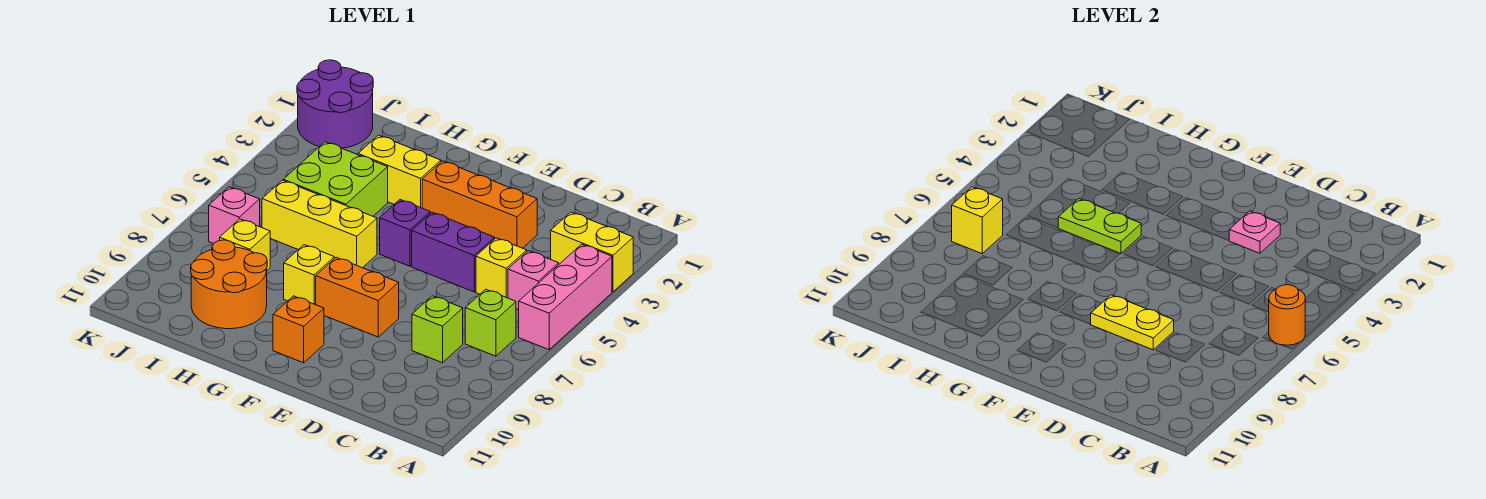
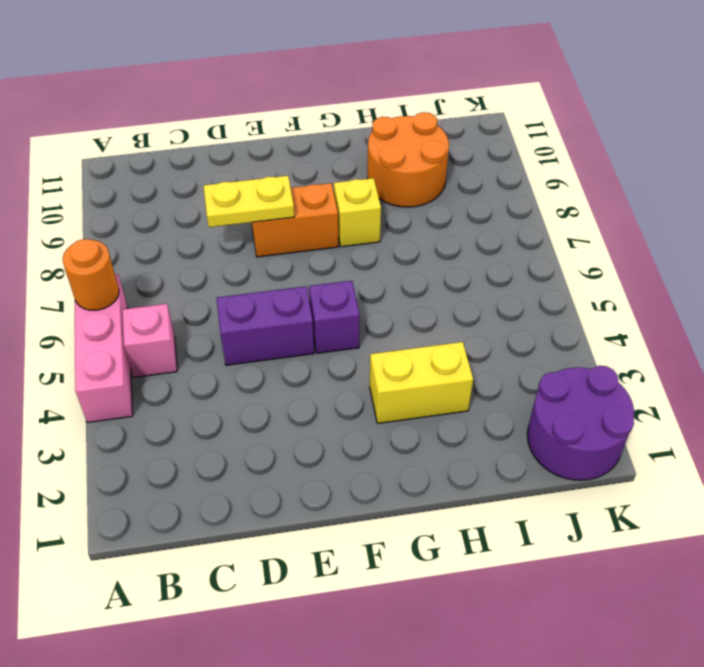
none -> yellow 1x2 brick [551,212,633,292]
none -> lime 1x1 brick [465,289,516,356]
none -> yellow 1x1 brick [476,238,527,298]

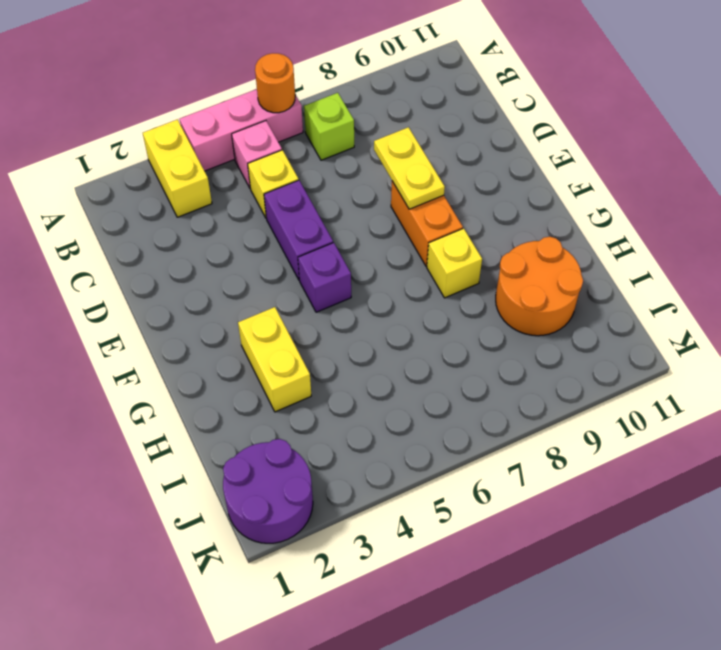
none -> lime 1x1 brick [412,296,463,363]
none -> orange 1x3 brick [422,161,537,248]
none -> orange 1x1 brick [273,296,324,363]

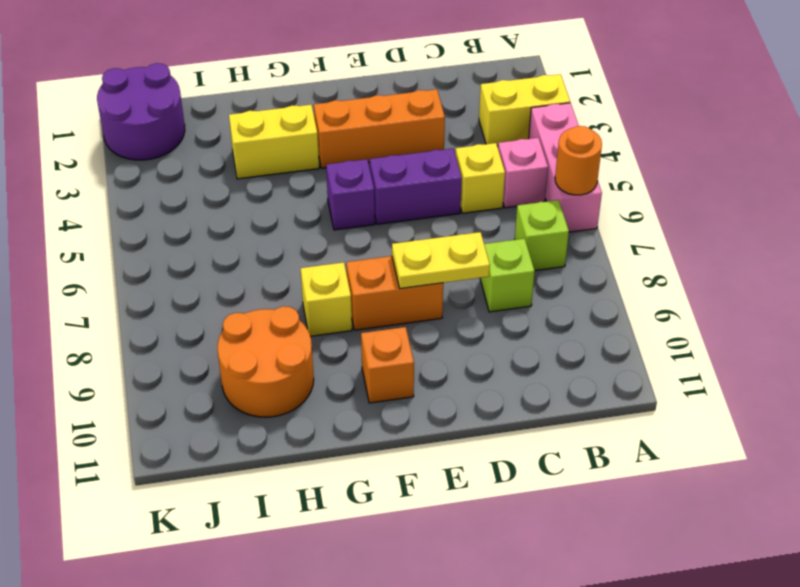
none -> yellow 1x3 brick [262,180,377,268]
none -> lime 2x2 brick [283,142,388,216]
none -> yellow 1x1 brick [220,219,270,270]

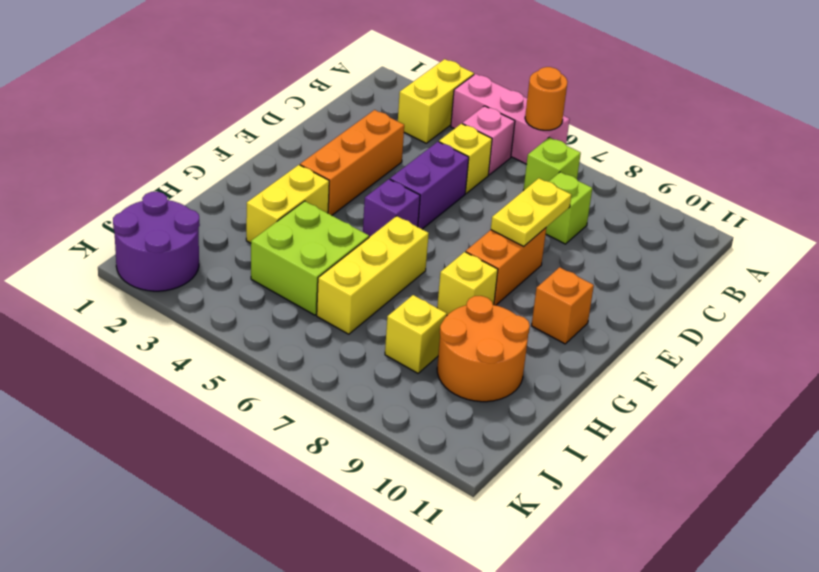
none -> pink 1x1 brick [209,187,260,244]
none -> pink 1x1 plate [1229,211,1280,253]
none -> lime 1x2 plate [1058,199,1141,253]

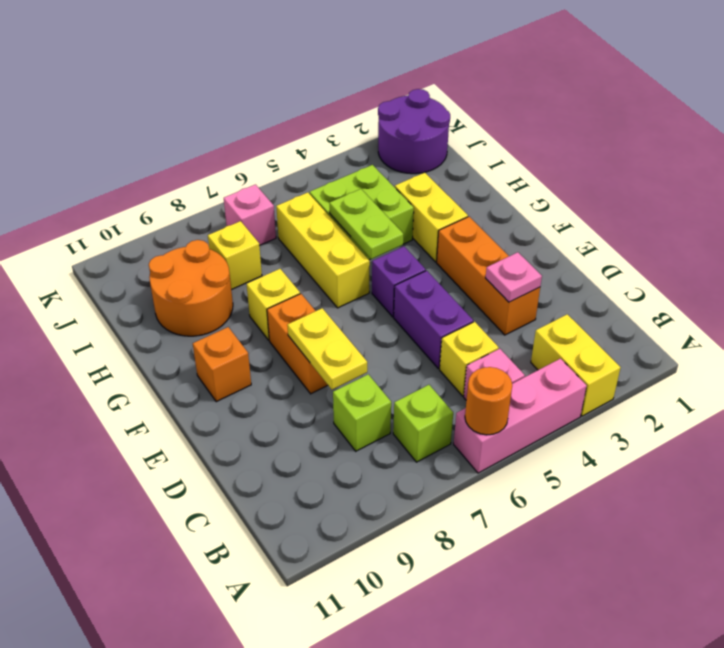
none -> yellow 1x1 brick [952,187,1003,254]

